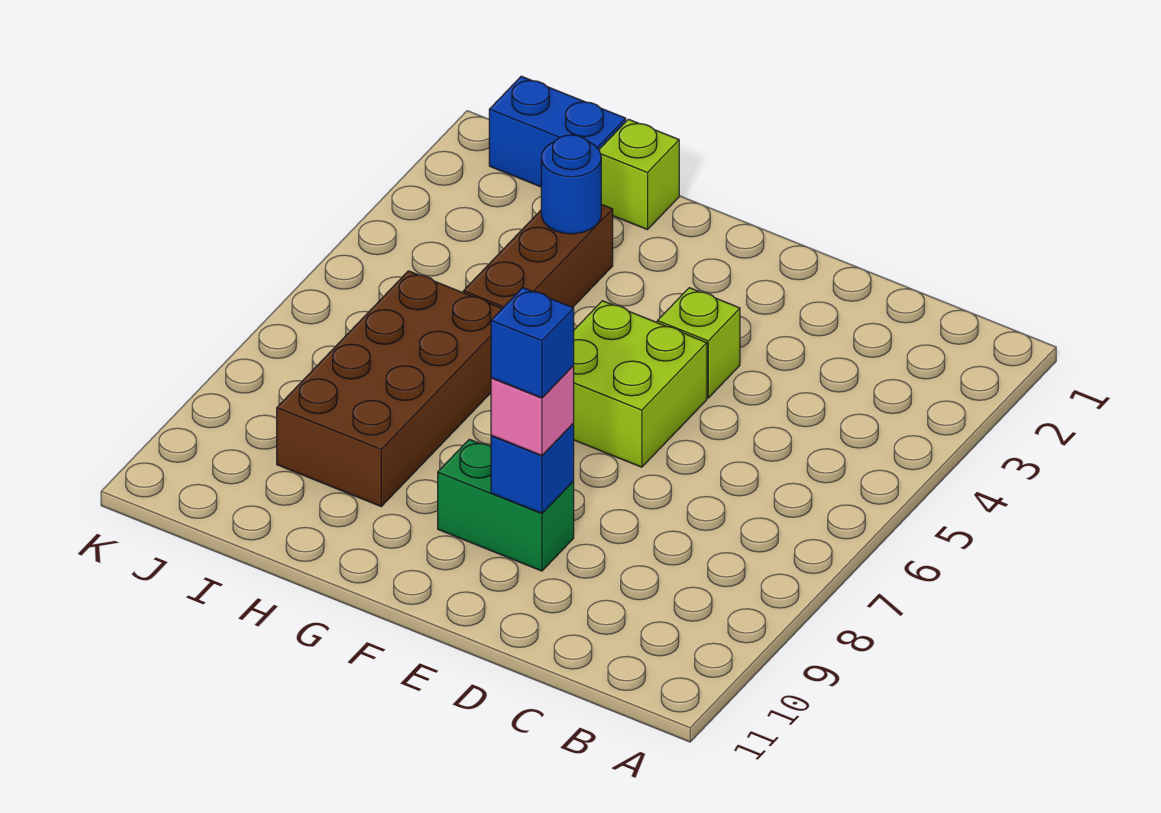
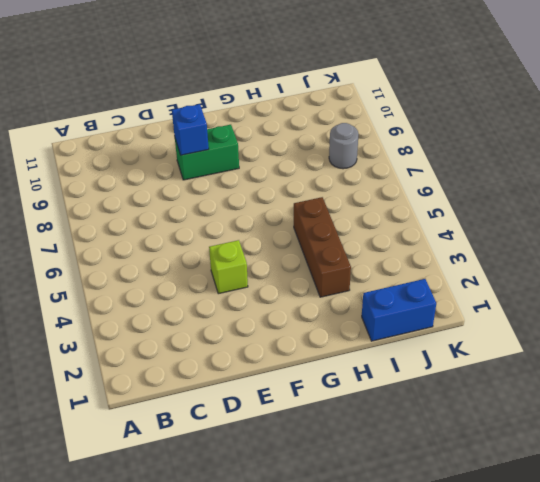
grey 1x1 round brick [329,123,358,169] -> none
none -> lime 2x2 brick [573,301,707,467]
none -> lime 1x1 brick [599,119,679,230]

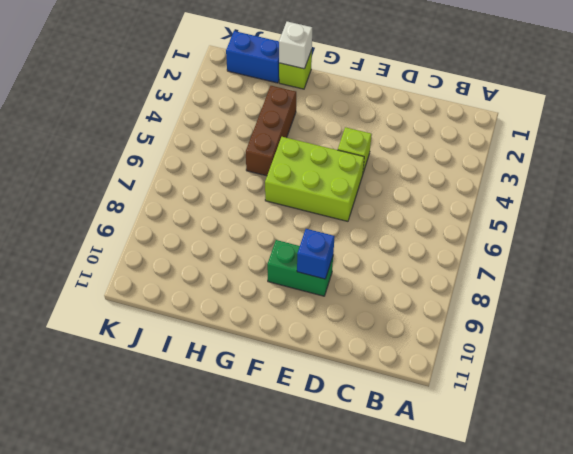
lime 2x3 brick [265,137,364,221] -> lime 2x2 brick [573,301,707,467]
white 1x1 brick [279,22,312,69] -> none
none -> brown 2x4 brick [277,271,502,506]
none -> blue 1x1 round brick [541,135,601,234]

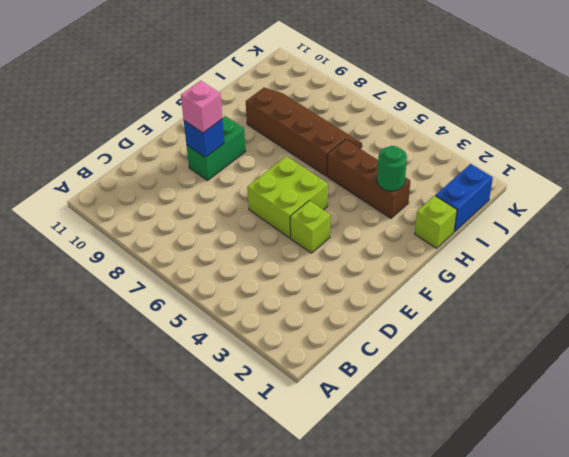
green 1x1 round brick [377,146,407,191] -> blue 1x1 round brick [541,135,601,234]
brown 2x4 slope [246,88,362,176] -> brown 2x4 brick [277,271,502,506]
none -> blue 1x1 brick [491,288,574,398]

